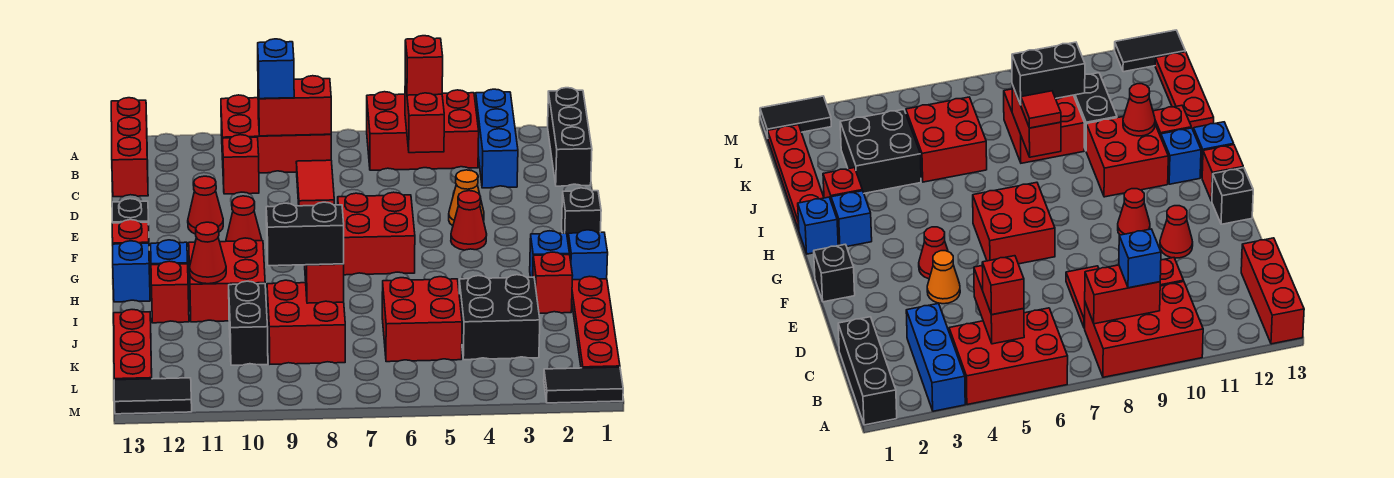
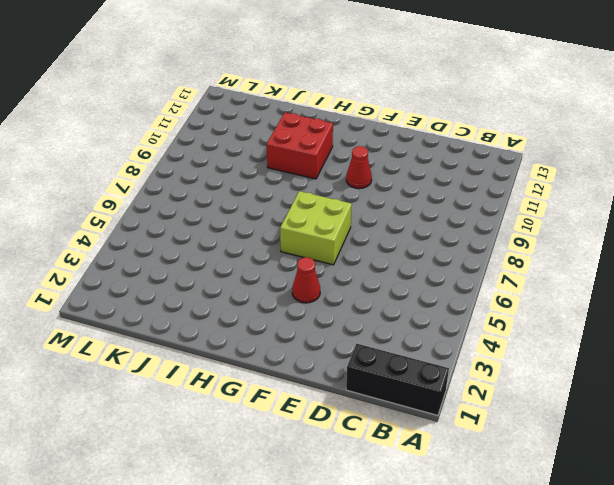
lime 2x2 brick [280,191,352,265] -> red 2x2 brick [338,192,415,275]
none -> blue 1x3 brick [476,89,518,188]
none -> red 2x3 brick [367,90,479,170]
none -> red 2x3 brick [221,95,331,173]
none -> red 1x3 brick [111,98,148,197]

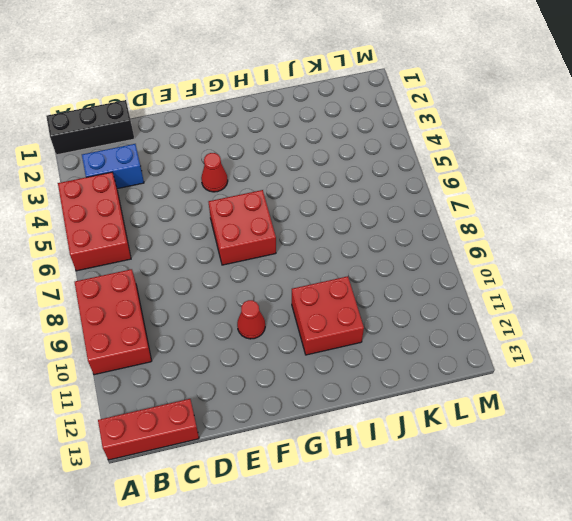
blue 1x2 brick [82,144,144,189] -> blue 1x3 brick [476,89,518,188]
none -> red 1x2 tile [296,160,334,206]
none -> red 1x1 brick [223,135,259,194]
none -> orange 1x1 cone [449,170,484,226]
none -> red 1x1 cone [188,176,223,234]

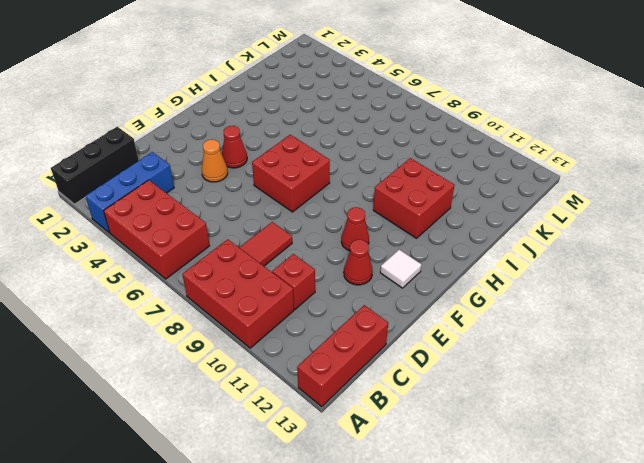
white 1x1 tile [380,250,421,288] -> none
none -> black 1x1 brick [562,188,601,239]
none -> black 1x1 brick [112,199,149,224]
none -> red 1x1 brick [112,220,150,268]
none -> blue 1x1 brick [568,230,608,280]

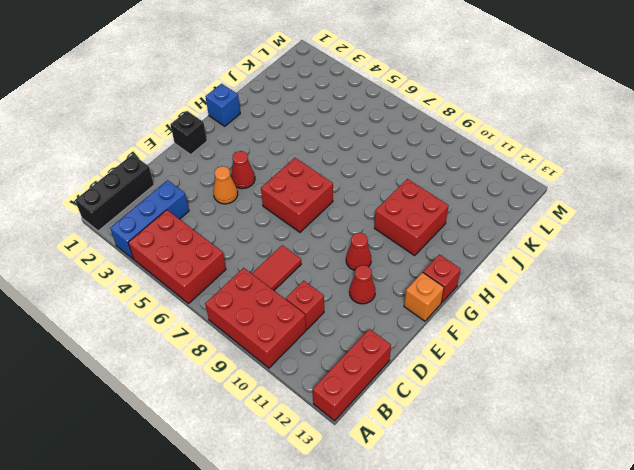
orange 1x1 brick [404,272,444,321] -> black 1x1 brick [112,199,149,224]
none -> blue 1x1 brick [530,231,569,277]
none -> blue 1x1 brick [151,240,188,265]
none -> blue 1x1 brick [113,241,150,302]
none -> red 1x4 plate [572,276,620,368]

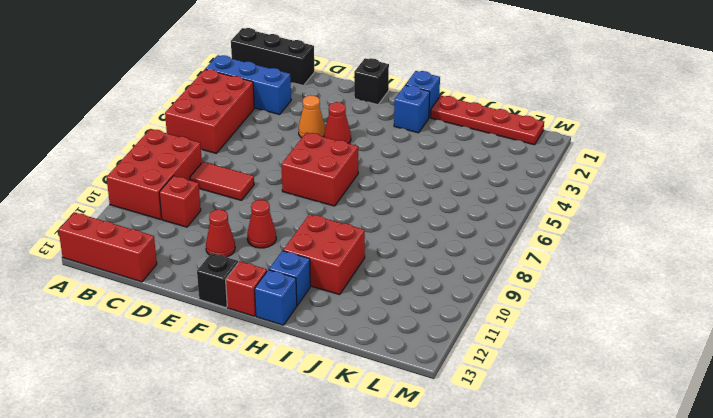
none -> red 1x1 brick [533,252,573,313]
none -> red 1x1 brick [151,261,189,323]
none -> black 2x2 brick [459,275,540,360]
none -> red 2x2 brick [382,277,462,362]

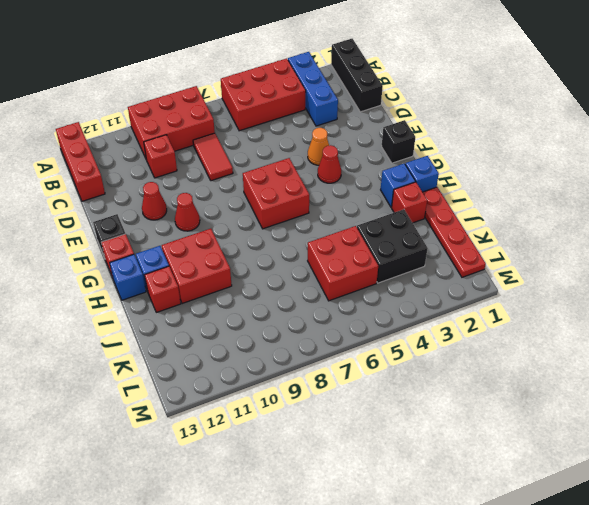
none -> red 2x2 brick [267,280,345,364]
none -> black 1x2 brick [229,281,268,365]
none -> red 1x3 plate [114,310,152,380]
none -> black 1x2 tile [544,367,623,403]

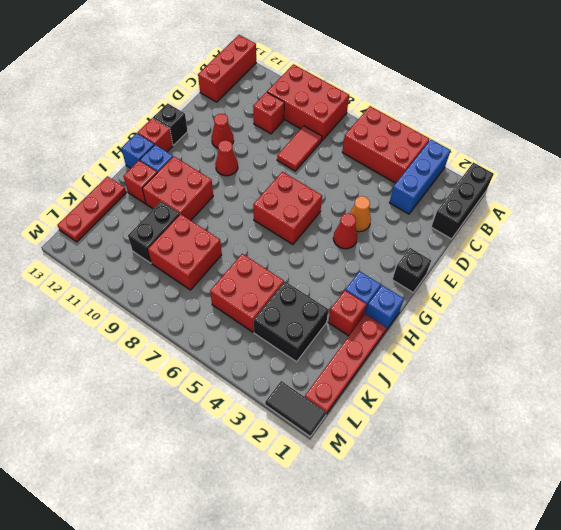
none -> black 1x2 tile [114,378,192,414]
none -> red 1x2 brick [405,80,444,153]
none -> red 1x2 brick [258,76,331,136]
none -> red 1x2 brick [305,264,344,303]

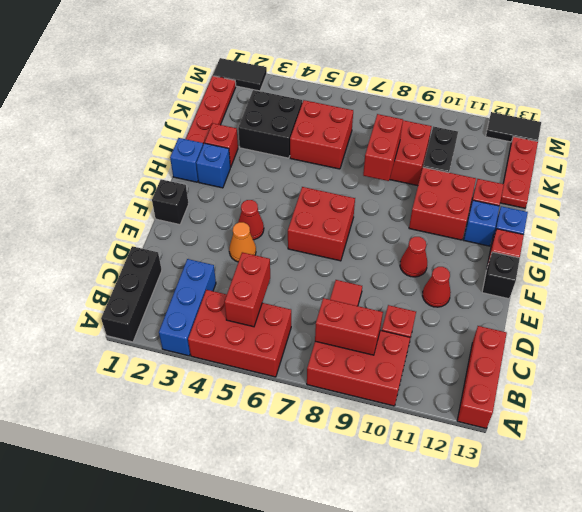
none -> red 1x1 cone [190,222,226,284]
none -> red 1x1 brick [405,36,443,95]
none -> blue 1x1 brick [258,39,294,99]
none -> red 1x1 tile [1021,91,1061,128]

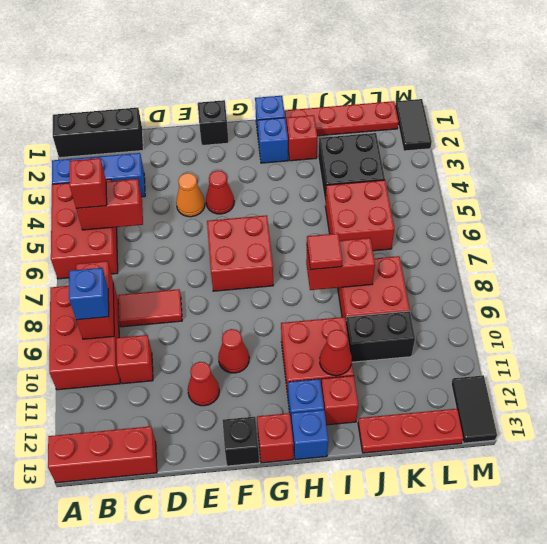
none -> black 1x2 brick [266,202,344,266]

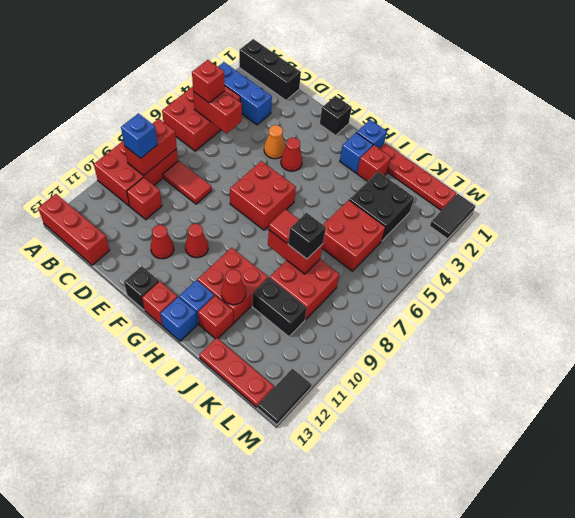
black 1x1 brick [288,213,326,259] -> black 1x2 brick [266,202,344,266]

